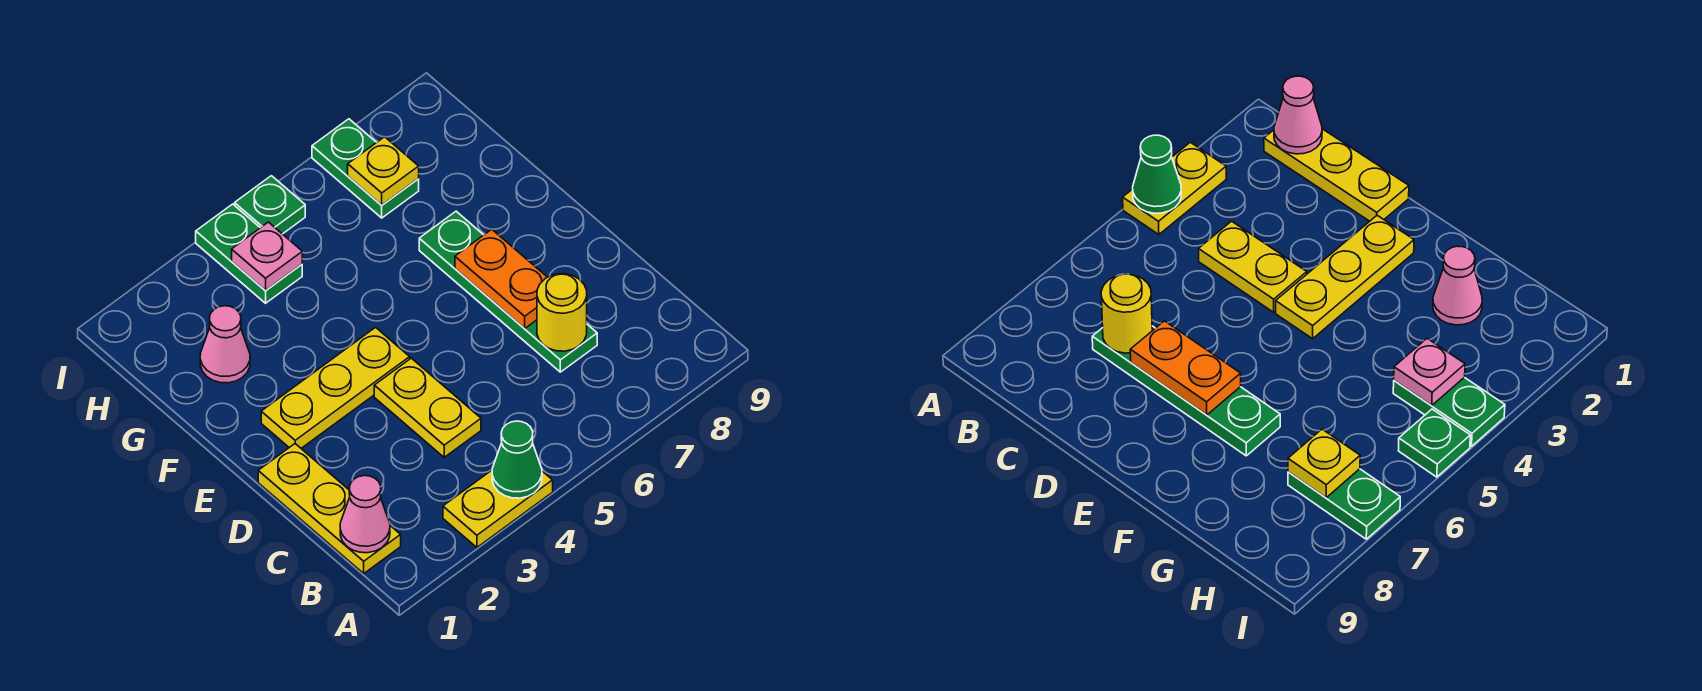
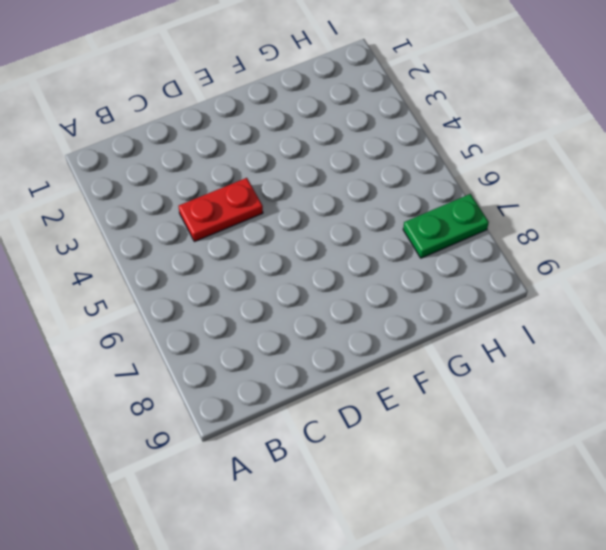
red 1x2 plate [179,178,263,242] -> yellow 1x2 plate [374,358,481,457]
none -> yellow 1x2 plate [443,470,553,547]
none -> yellow 1x3 plate [258,444,401,573]
none -> green 1x4 plate [419,211,597,372]

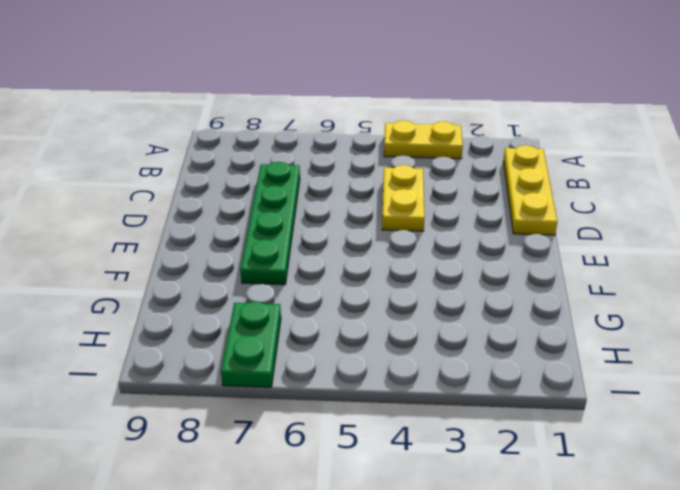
none -> yellow 1x3 plate [261,327,410,448]
none -> pink 1x1 cone [200,306,250,383]
none -> green 1x2 plate [196,204,302,303]

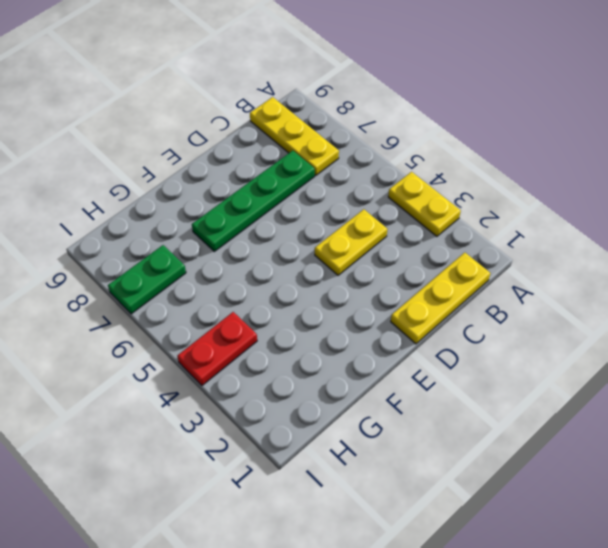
yellow 1x3 plate [250,97,339,175] -> yellow 1x3 plate moved to [261,327,410,448]
red 1x2 plate [177,312,257,385] -> green 1x2 plate [196,204,302,303]
none -> pink 1x1 cone [200,306,250,383]
none -> green 1x1 plate [235,176,305,234]
none -> green 1x1 cone [492,421,542,498]

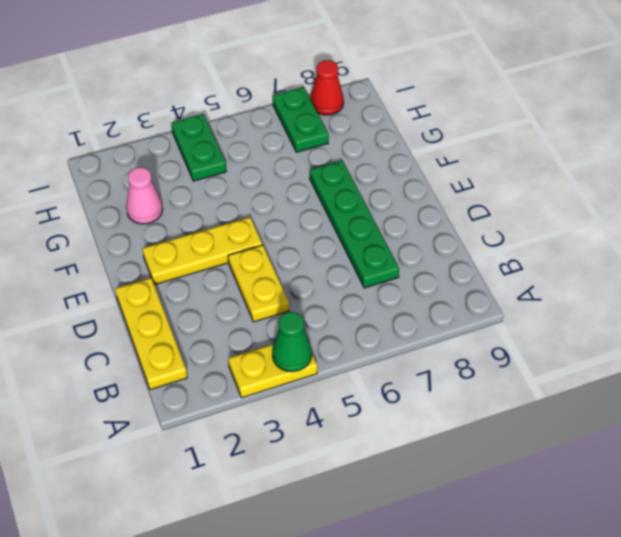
red 1x1 cone [310,60,344,115] -> none
none -> green 1x1 plate [235,176,305,234]
none -> pink 1x1 cone [340,476,390,553]
none -> yellow 1x1 round brick [537,274,587,351]

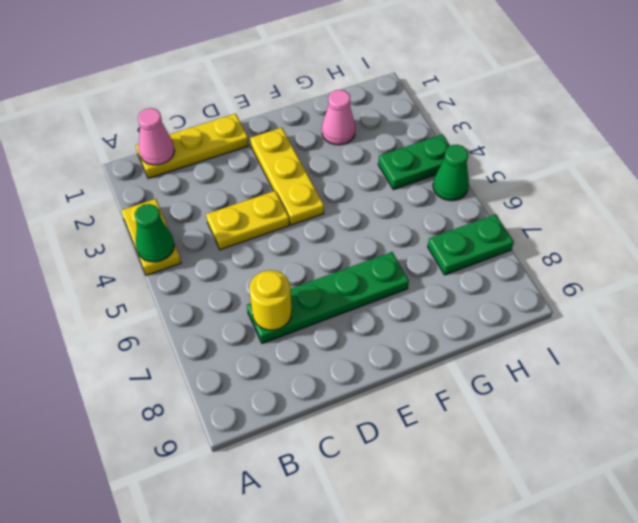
green 1x1 cone [433,145,469,201] -> green 1x1 plate [235,176,305,234]
none -> orange 1x2 plate [455,229,547,329]
none -> pink 1x1 plate [232,222,302,290]
none -> yellow 1x1 plate [348,137,419,205]

